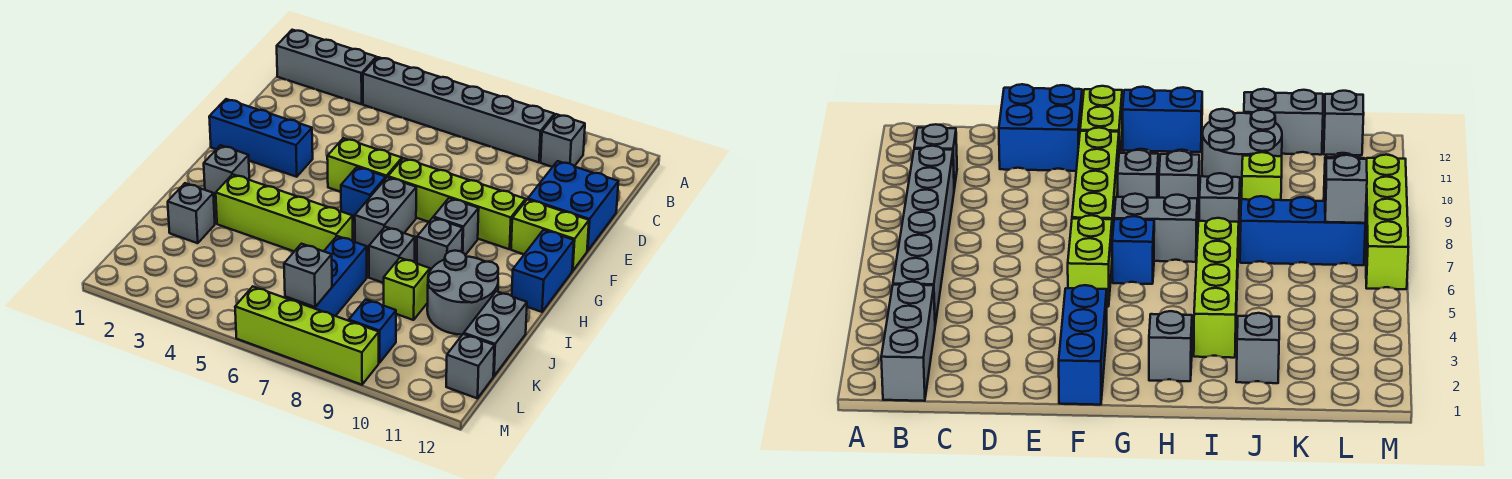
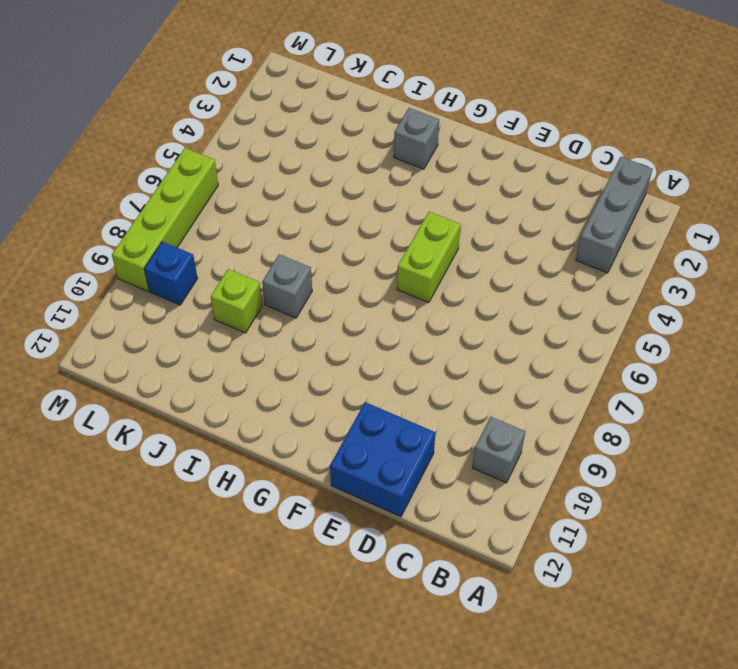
none -> grey 1x6 brick [363,57,555,162]
none -> blue 1x3 brick [209,99,313,177]
none -> lime 1x4 brick [388,158,526,249]

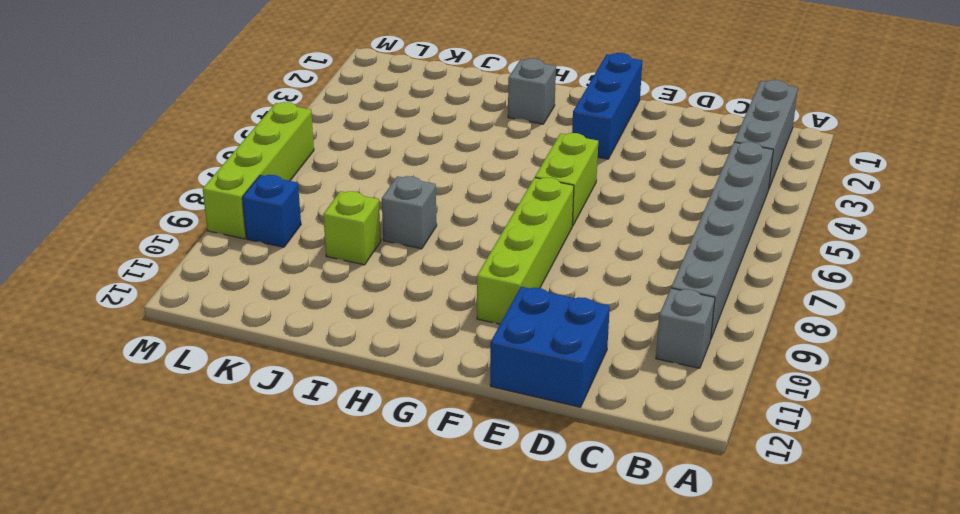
none -> lime 1x2 brick [511,199,589,271]
none -> blue 1x1 brick [341,167,386,221]
none -> grey 1x2 brick [355,177,416,252]

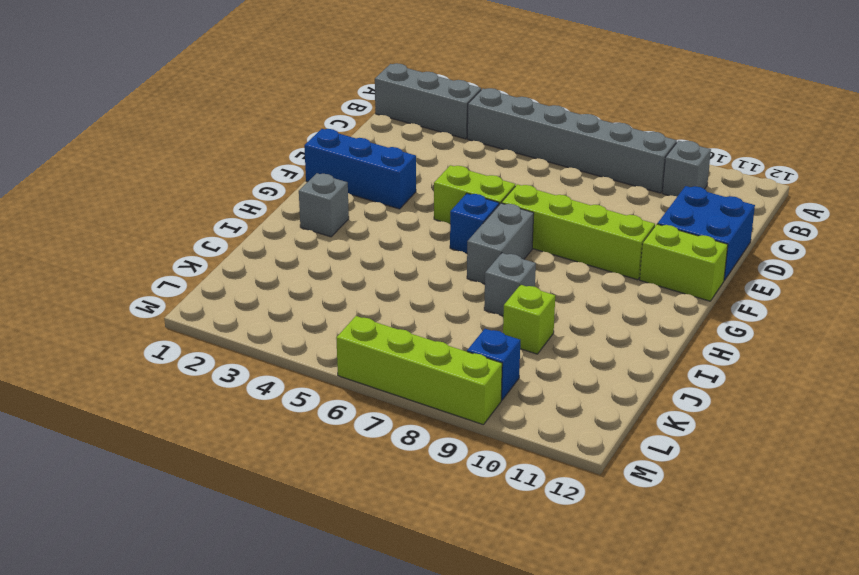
none -> grey 1x1 brick [434,198,479,255]
none -> blue 1x2 brick [512,230,574,312]
none -> grey 1x1 brick [417,218,463,270]

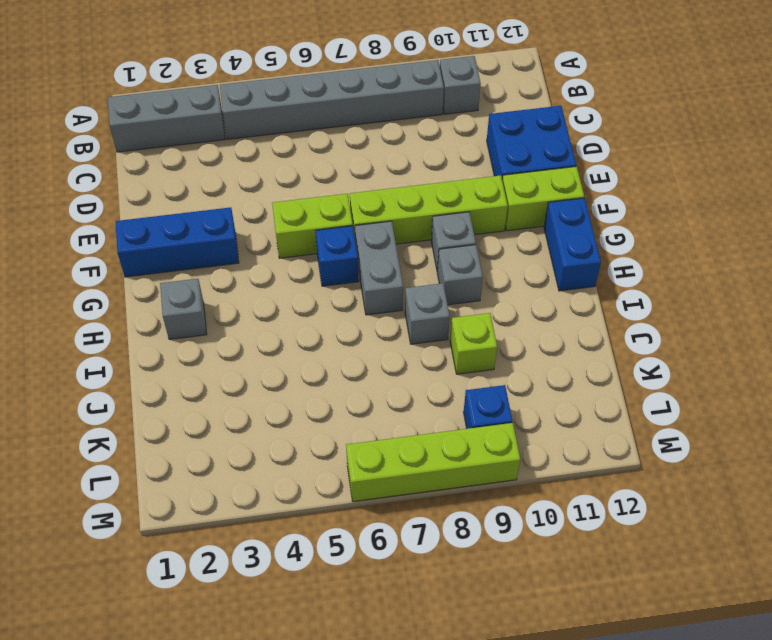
none -> lime 1x4 brick [216,174,353,251]
none -> grey 2x2 round brick [427,251,498,335]
none -> grey 1x1 brick [168,183,215,243]

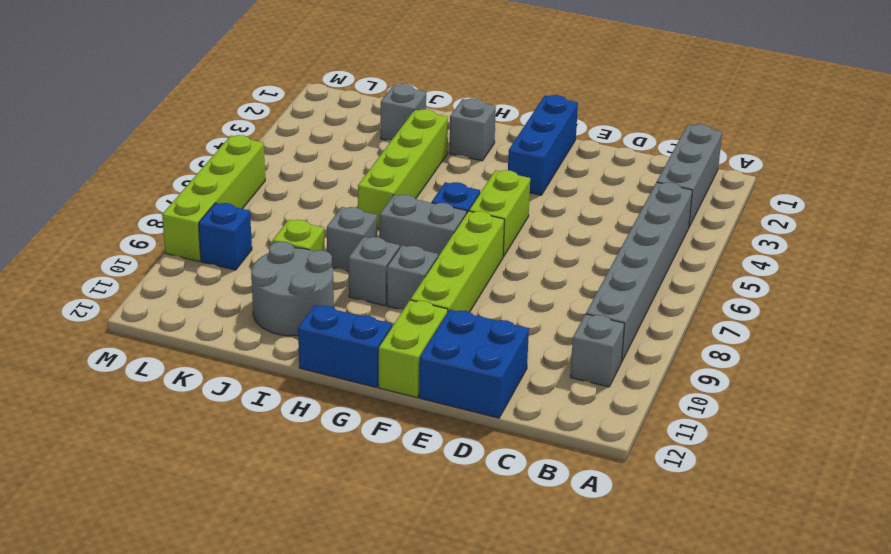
none -> blue 1x3 brick [285,236,367,316]
none -> grey 1x2 brick [464,291,527,376]
none -> grey 1x1 brick [446,334,494,398]

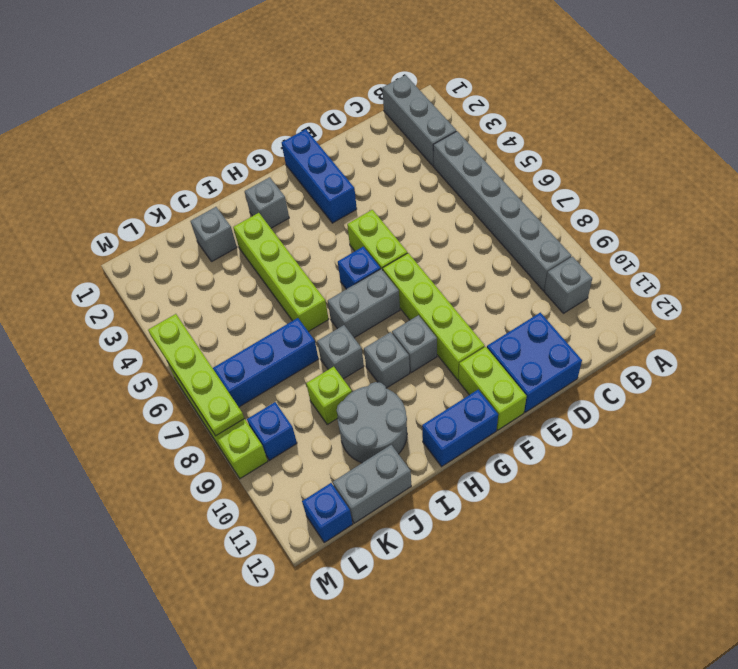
blue 1x1 brick [302,483,353,543] -> grey 1x1 brick [446,334,494,398]
lime 1x4 plate [148,314,244,436] -> none
none -> grey 1x1 brick [284,244,332,307]

